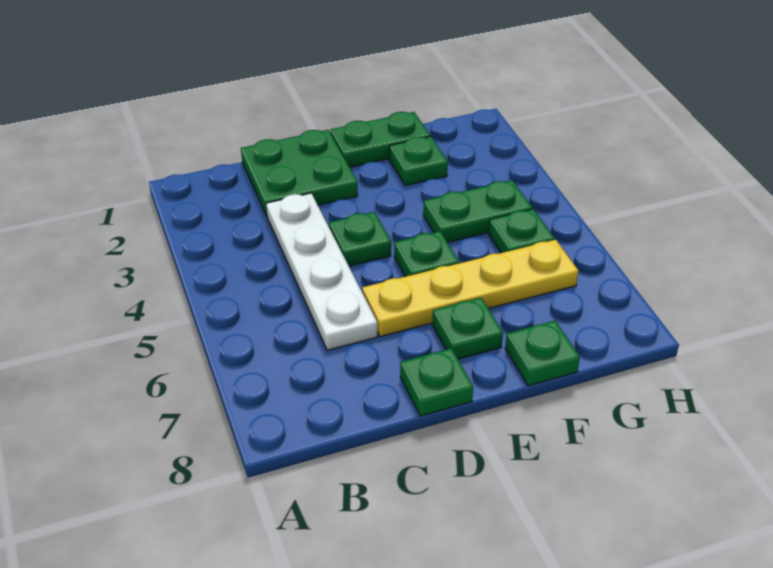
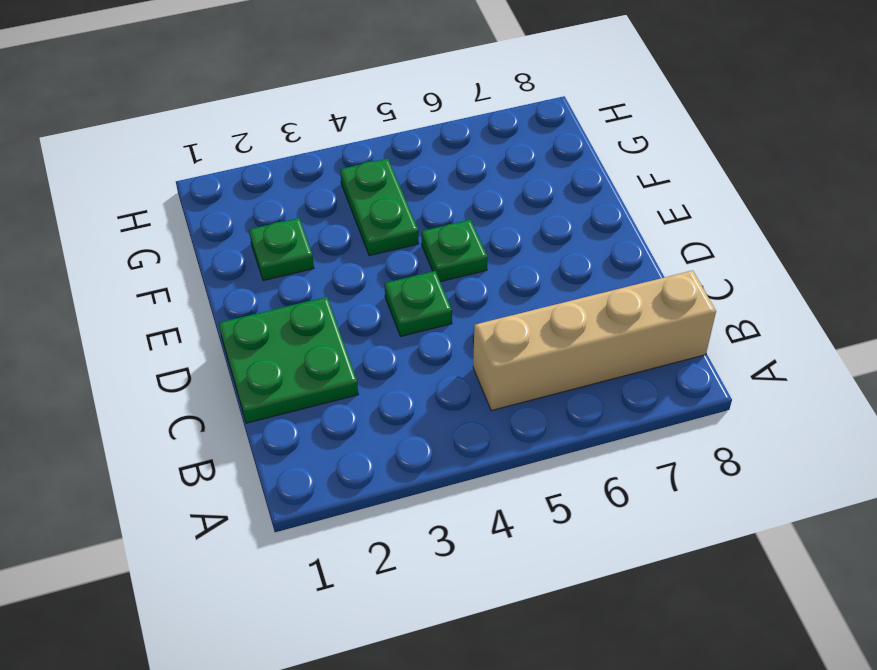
tan 1x4 brick [473,271,716,411] -> none
none -> white 1x4 plate [266,193,377,350]
none -> yellow 1x4 plate [362,240,579,337]
none -> green 1x1 plate [400,348,473,416]

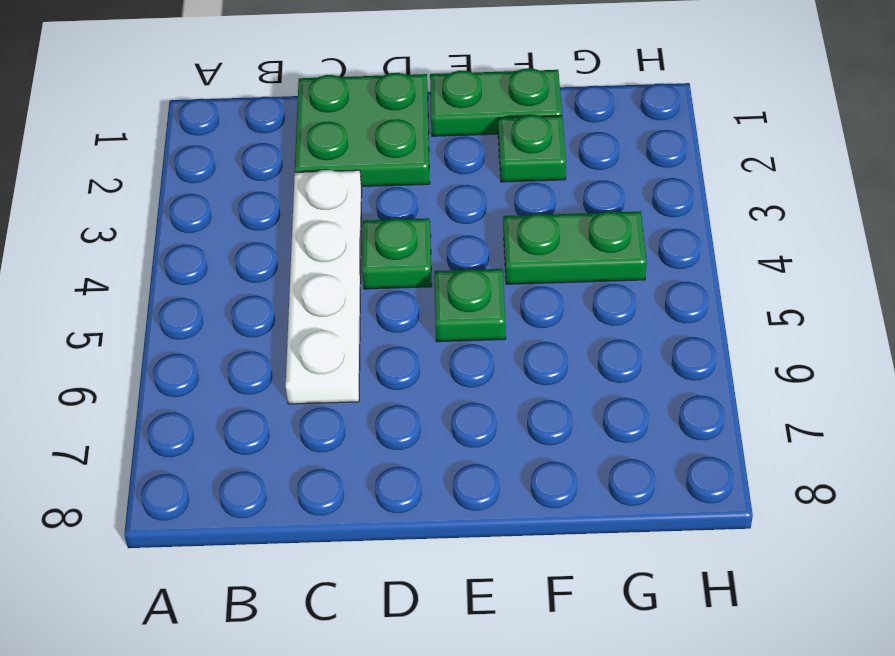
none -> yellow 1x4 plate [362,240,579,337]
none -> green 1x1 plate [400,348,473,416]
none -> green 1x1 plate [432,298,503,359]

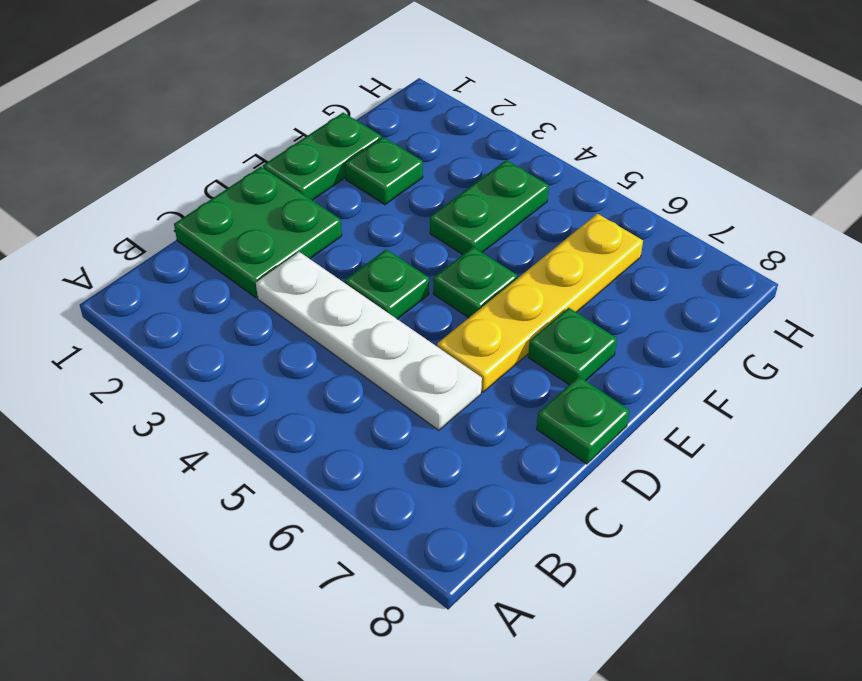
none -> green 1x1 plate [505,321,580,386]
none -> green 1x1 plate [489,209,555,253]

